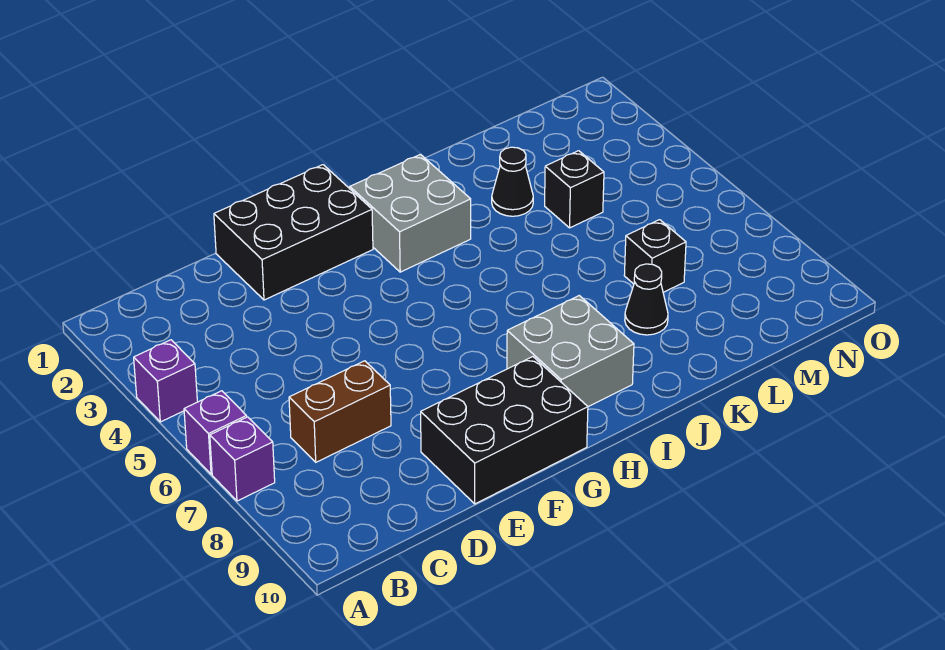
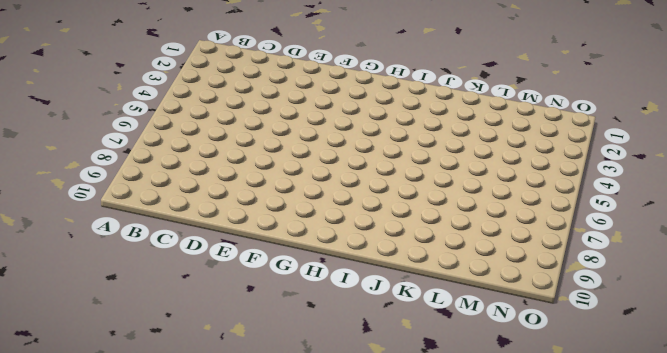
none -> purple 1x1 brick [134,340,197,422]
none -> purple 1x1 brick [184,391,247,474]
none -> purple 1x1 brick [210,417,275,501]

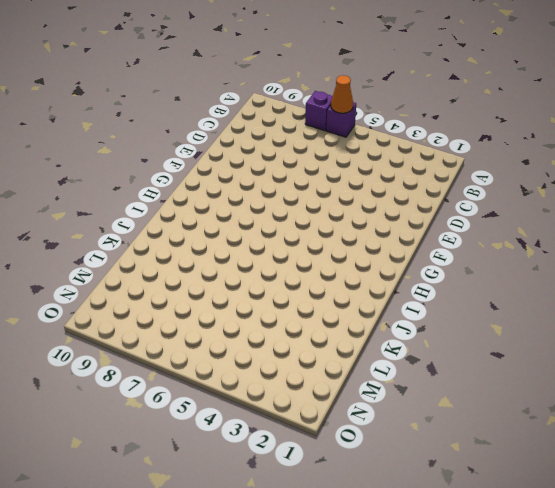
orange 1x1 cone [331,75,353,113] -> none
none -> purple 1x1 brick [134,340,197,422]
none -> brown 1x2 brick [289,361,391,462]
none -> black 2x3 brick [214,165,373,300]

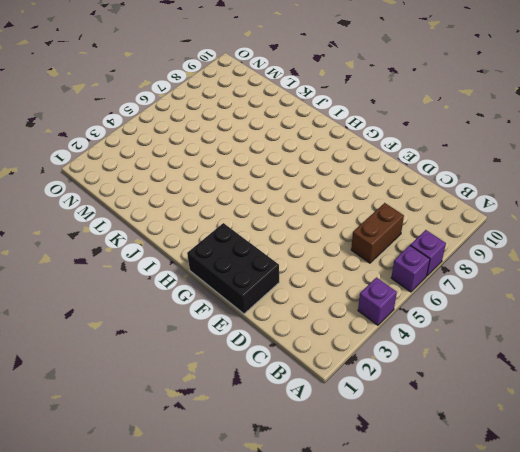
brown 1x2 brick [351,203,404,263] -> brown 1x2 brick turned to [289,361,391,462]
none -> black 2x3 brick [421,357,588,504]
none -> grey 2x2 brick [350,154,471,272]
none -> grey 2x2 brick [507,296,634,407]

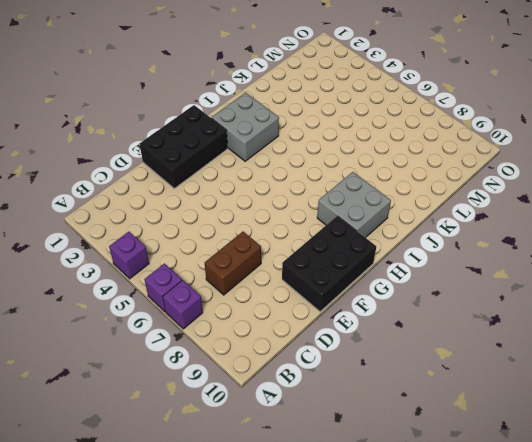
none -> black 1x1 cone [492,147,533,216]
none -> black 1x1 cone [625,264,668,335]
none -> black 1x1 brick [545,151,604,228]

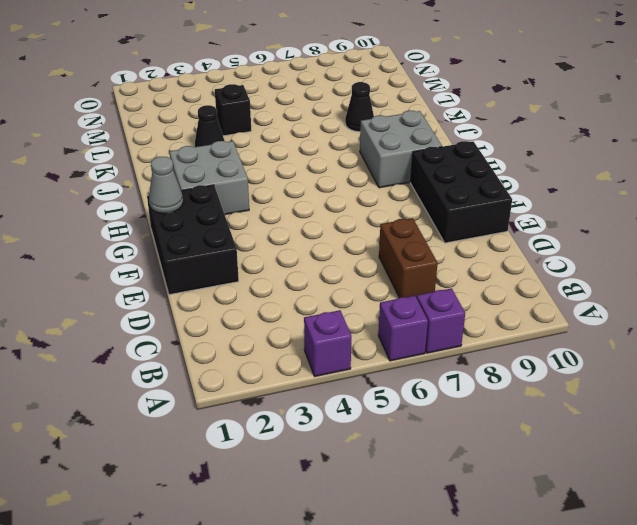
grey 1x1 cone [149,157,183,214] -> none
none -> black 1x1 brick [624,220,686,292]

